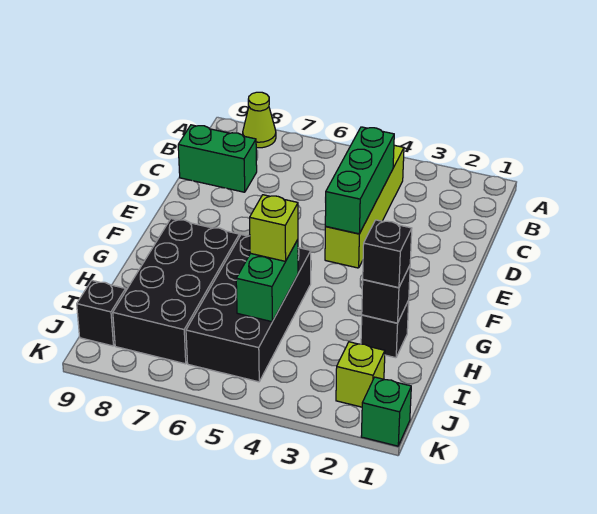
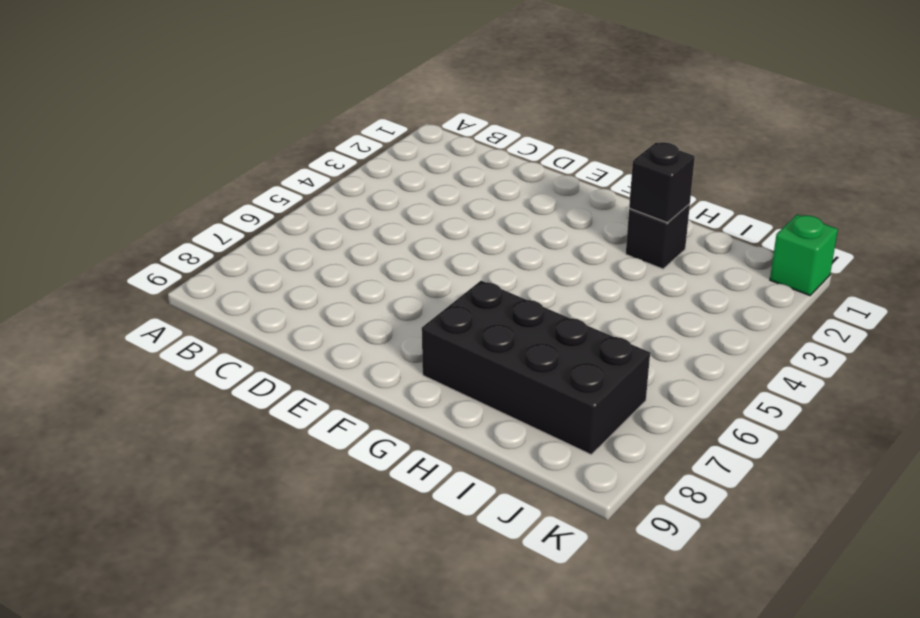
none -> lime 1x1 cone [243,92,276,148]
none -> lime 1x4 brick [325,145,404,268]
none -> green 1x2 brick [178,125,257,192]

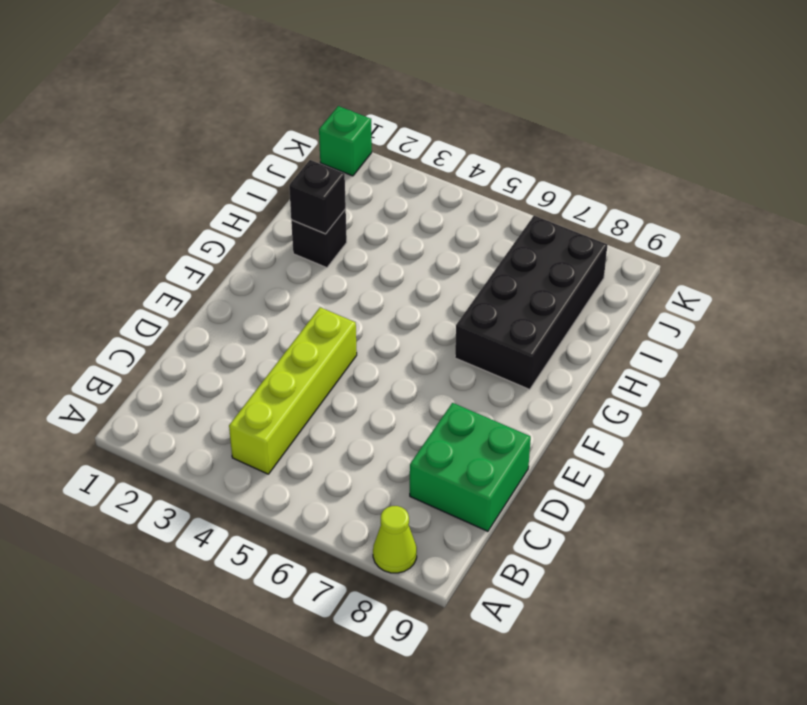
green 2x2 brick [410,403,531,531] -> green 1x2 brick [178,125,257,192]
none -> black 2x4 brick [186,235,311,382]
none -> lime 1x1 brick [336,342,385,407]
none -> black 1x1 brick [77,281,126,346]

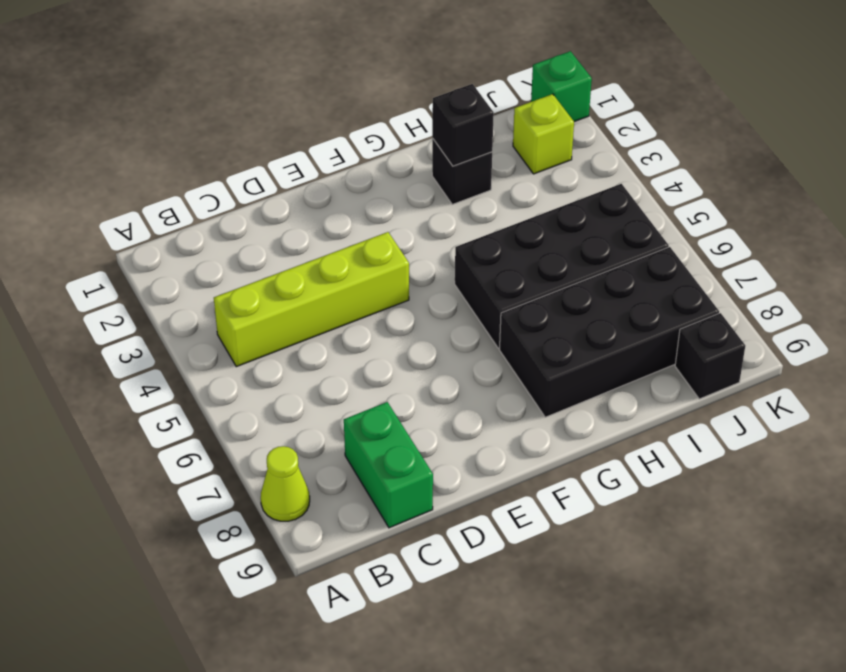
none -> green 1x3 brick [325,127,394,234]
none -> green 1x2 brick [236,240,298,322]
none -> black 1x1 brick [363,220,412,288]

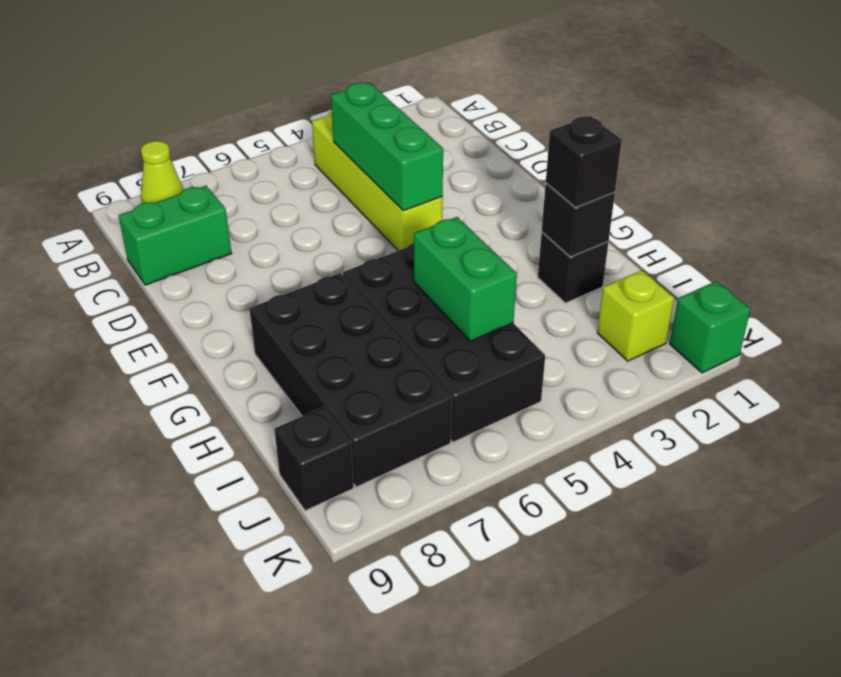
none -> lime 1x1 brick [250,195,298,261]

